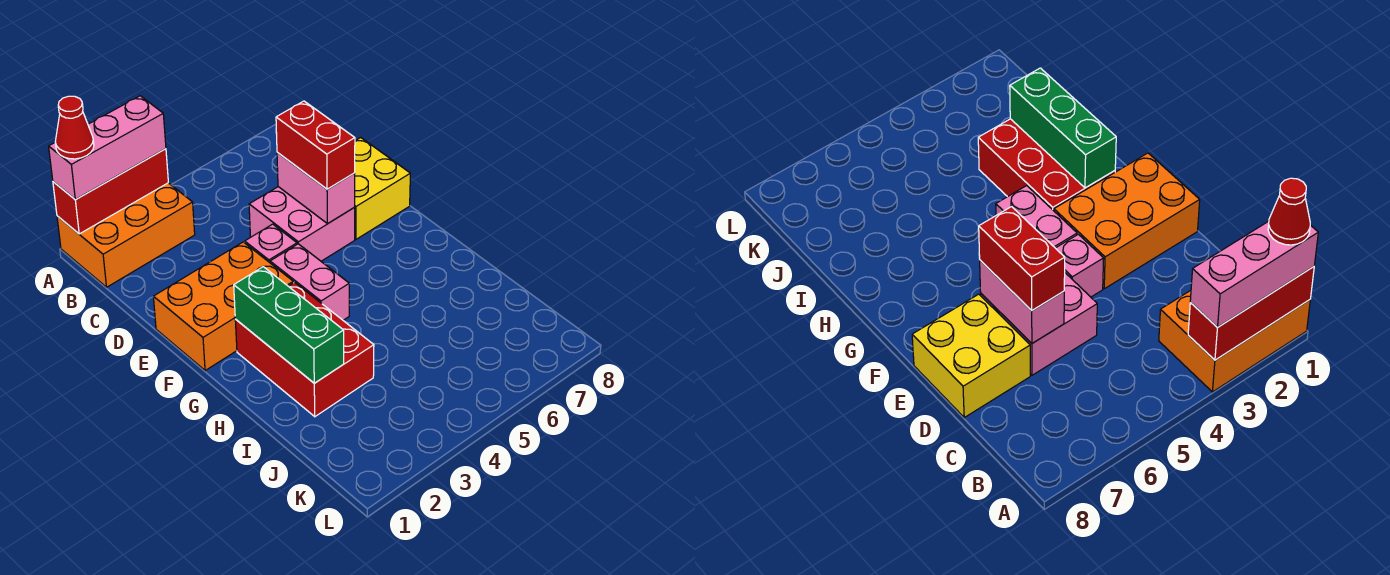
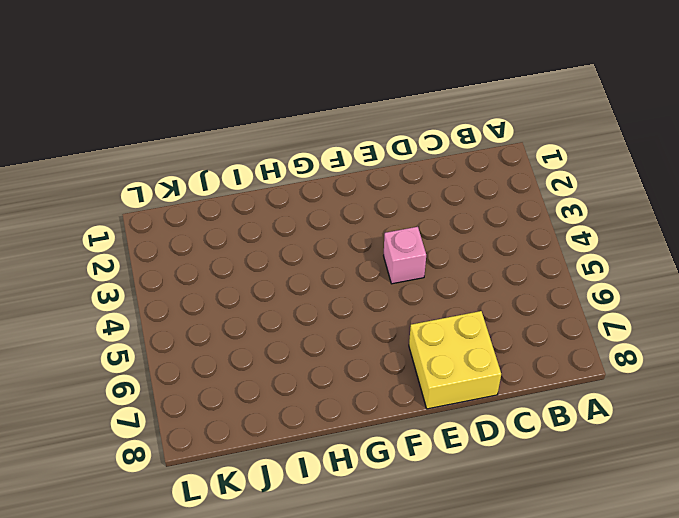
none -> orange 2x3 brick [57,183,195,287]
none -> pink 2x2 brick [249,187,355,261]
none -> orange 2x3 brick [153,242,293,371]

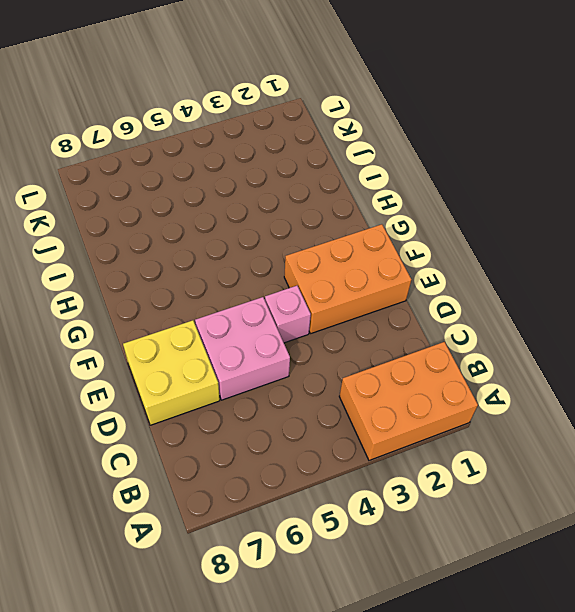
none -> pink 1x2 brick [270,244,349,320]
none -> red 2x3 brick [235,282,374,417]
none -> red 1x3 brick [53,149,168,234]

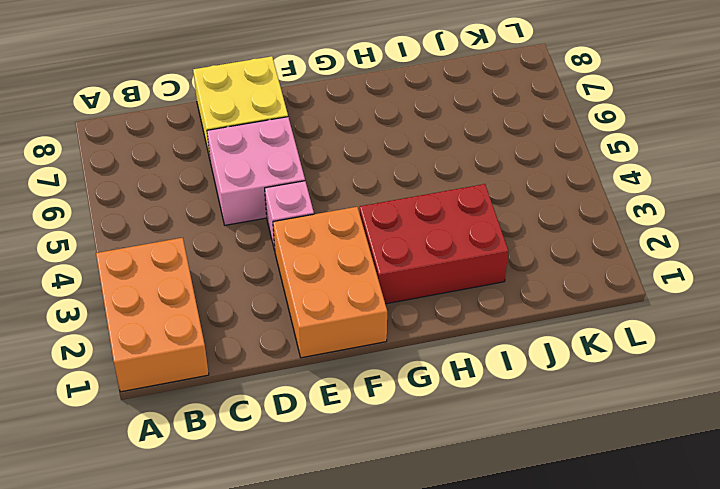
none -> pink 1x2 brick [270,244,349,320]
none -> red 1x3 brick [53,149,168,234]
none -> pink 1x2 brick [277,153,355,224]

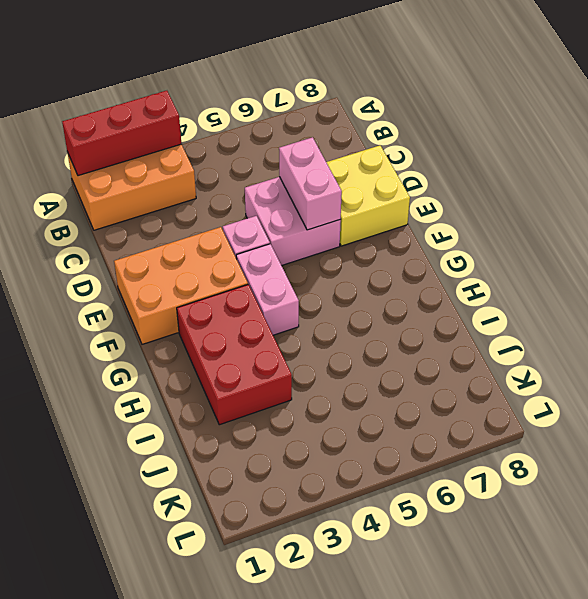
none -> green 1x3 brick [234,267,344,383]
none -> pink 1x3 brick [49,96,166,200]
none -> red 1x2 brick [276,101,355,189]

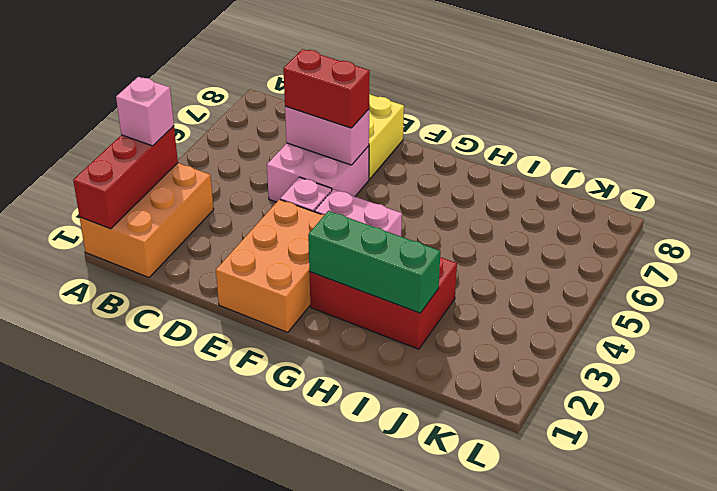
pink 1x1 brick [116,77,174,146] -> pink 1x3 brick [49,96,166,200]
none -> red 1x1 cone [55,96,94,159]

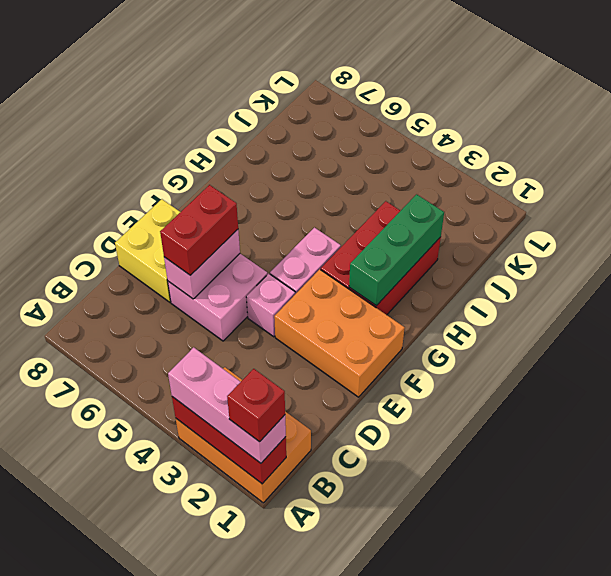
red 1x1 brick [227,369,285,442] -> red 1x1 cone [55,96,94,159]

